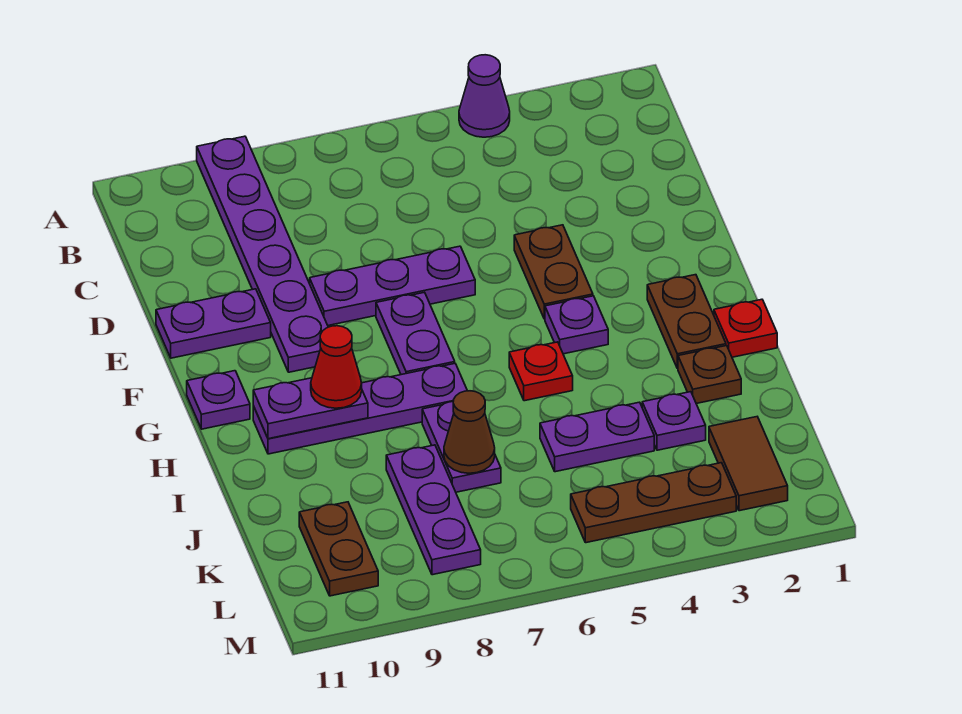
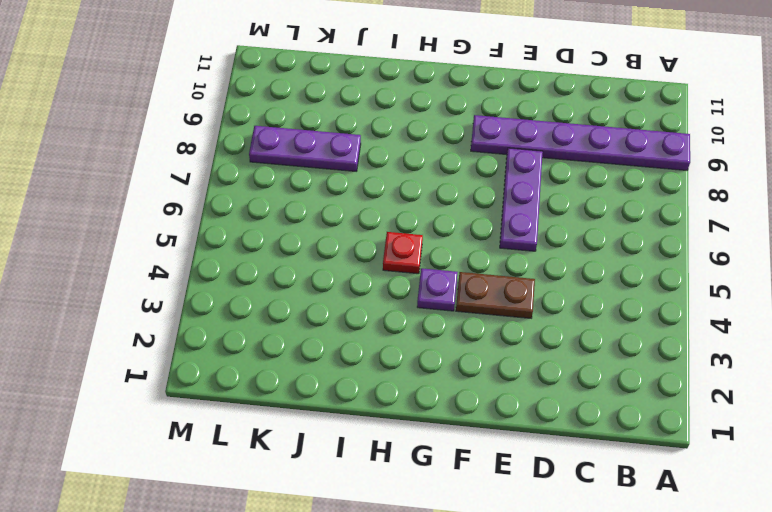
none -> purple 1x1 cone [459,55,510,137]
none -> purple 1x2 plate [156,289,271,358]
none -> purple 1x2 plate [376,292,455,375]

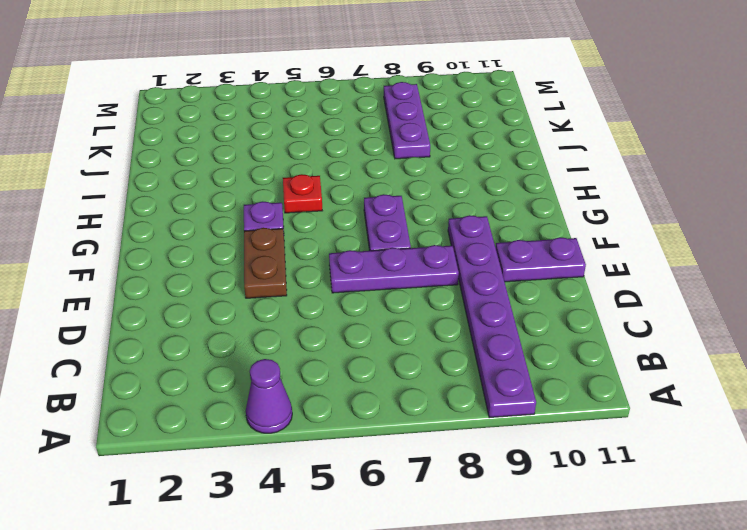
none -> brown 1x2 plate [647,275,726,369]
none -> purple 1x1 plate [187,371,250,429]
none -> red 1x1 plate [714,299,777,357]

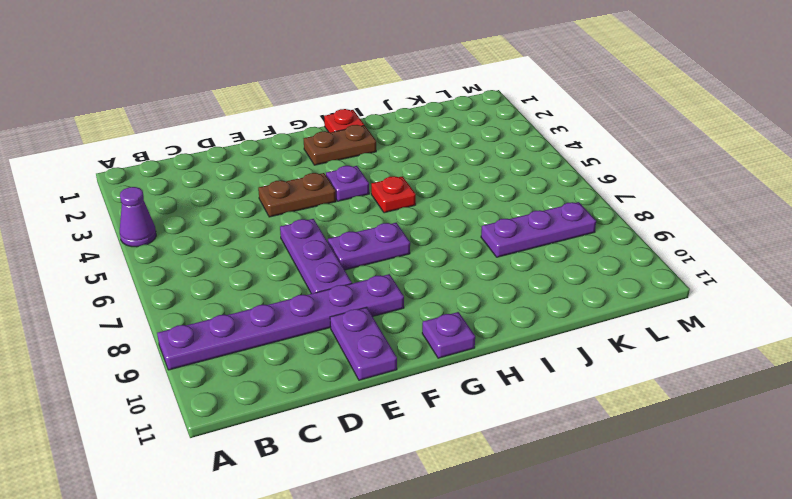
none -> purple 1x4 plate [253,364,467,454]
none -> brown 1x1 plate [678,346,741,404]
none -> purple 1x2 plate [422,402,501,492]

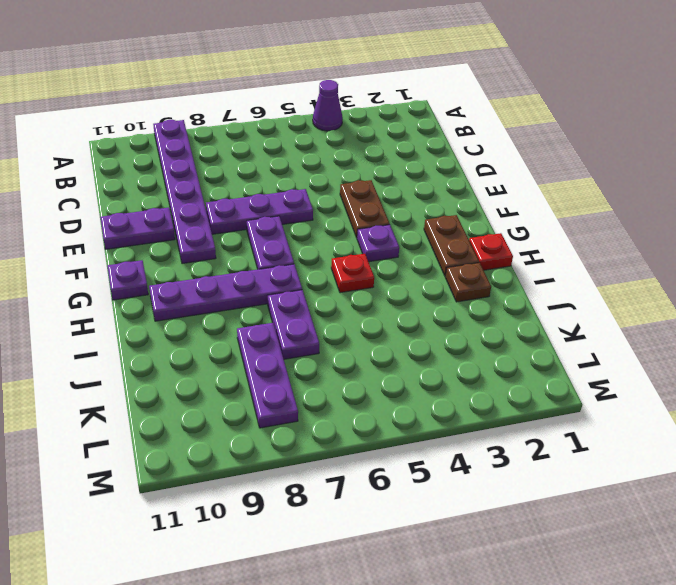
none -> purple 1x1 plate [642,392,706,450]
none -> purple 1x2 plate [540,402,654,472]
none -> brown 1x2 tile [709,417,788,511]

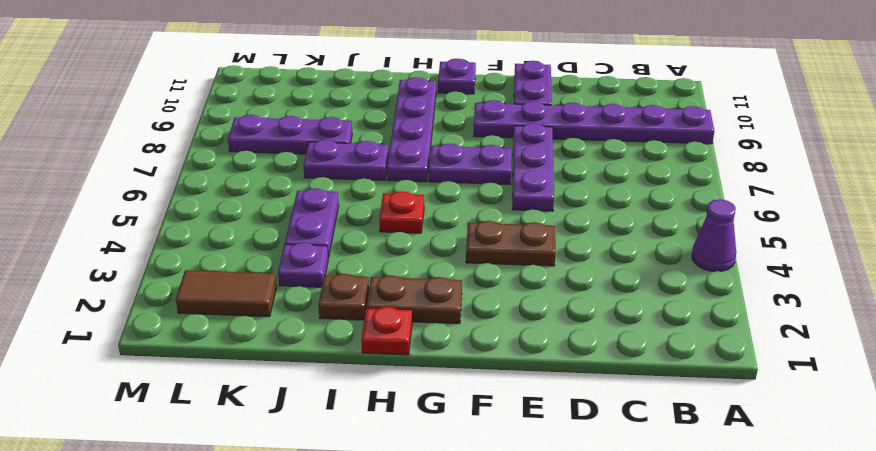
none -> purple 1x1 plate [545,296,608,354]
none -> brown 1x2 plate [299,502,378,596]
none -> brown 1x3 plate [571,463,736,543]

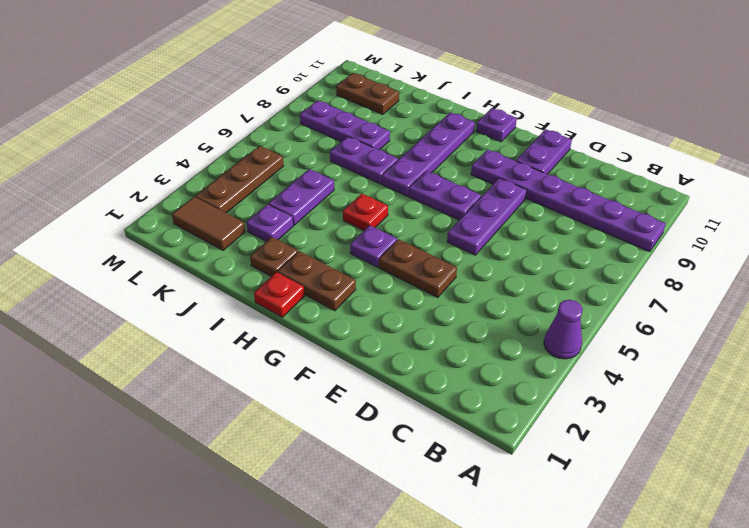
none -> purple 1x2 plate [253,378,368,439]
none -> brown 1x1 cone [444,391,495,473]
none -> red 1x1 cone [311,326,362,408]

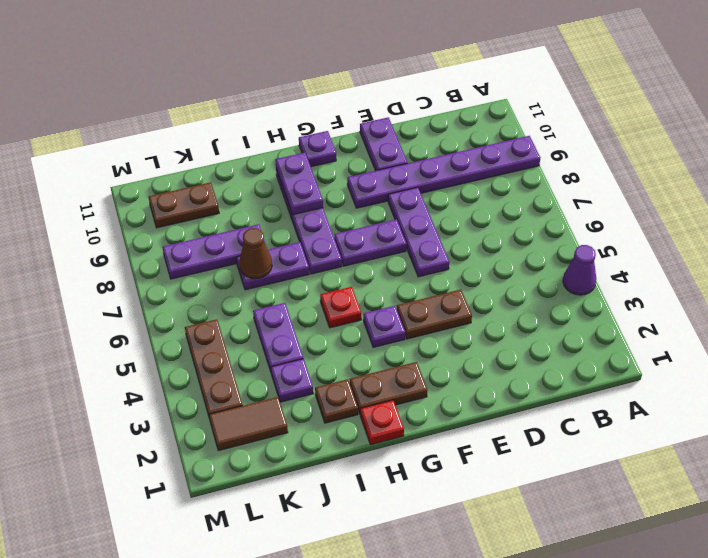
none -> red 1x1 cone [311,326,362,408]

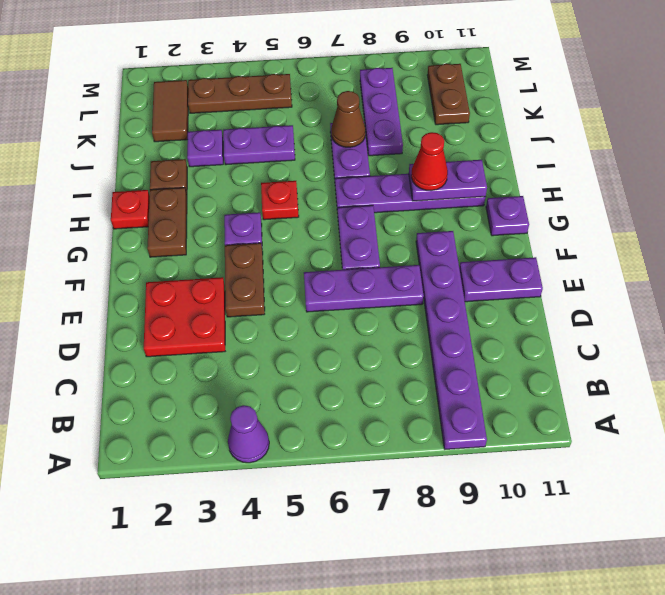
red 2x2 plate [144,277,225,357] -> none

